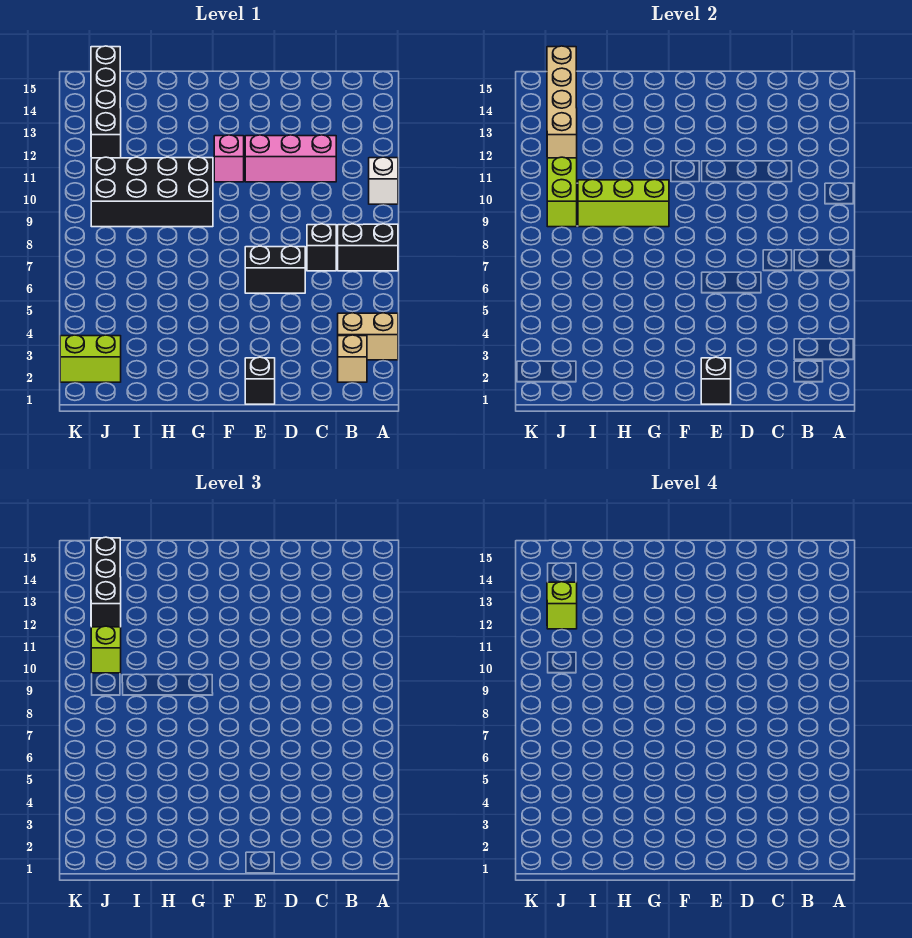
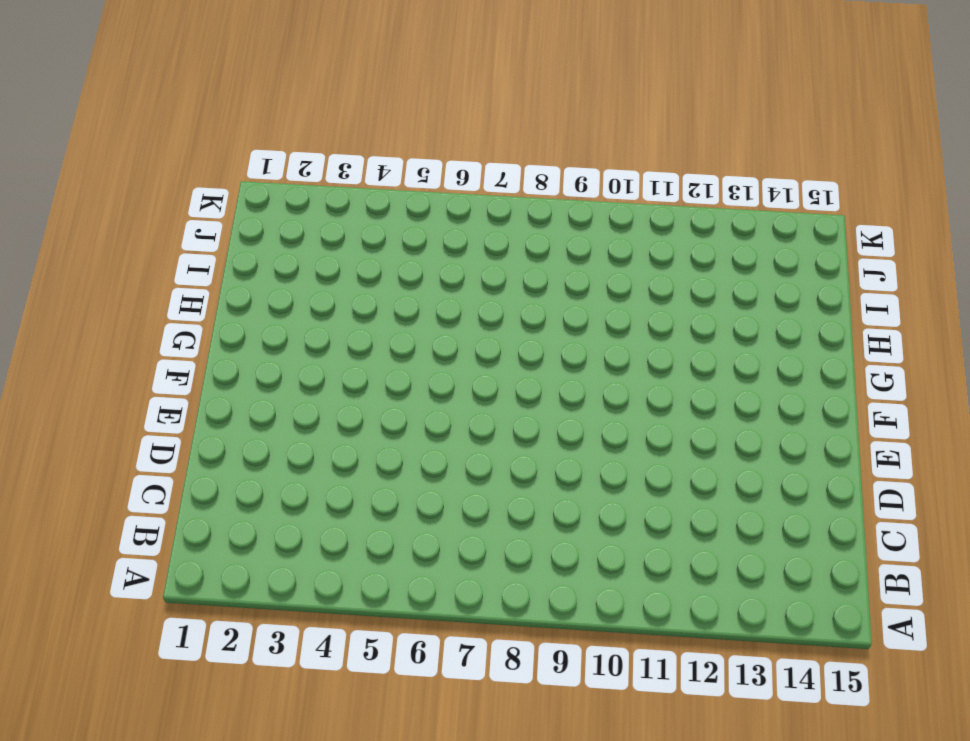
none -> tan 1x2 brick [338,313,398,360]
none -> black 1x2 brick [338,224,398,271]
none -> white 1x1 brick [369,157,398,204]

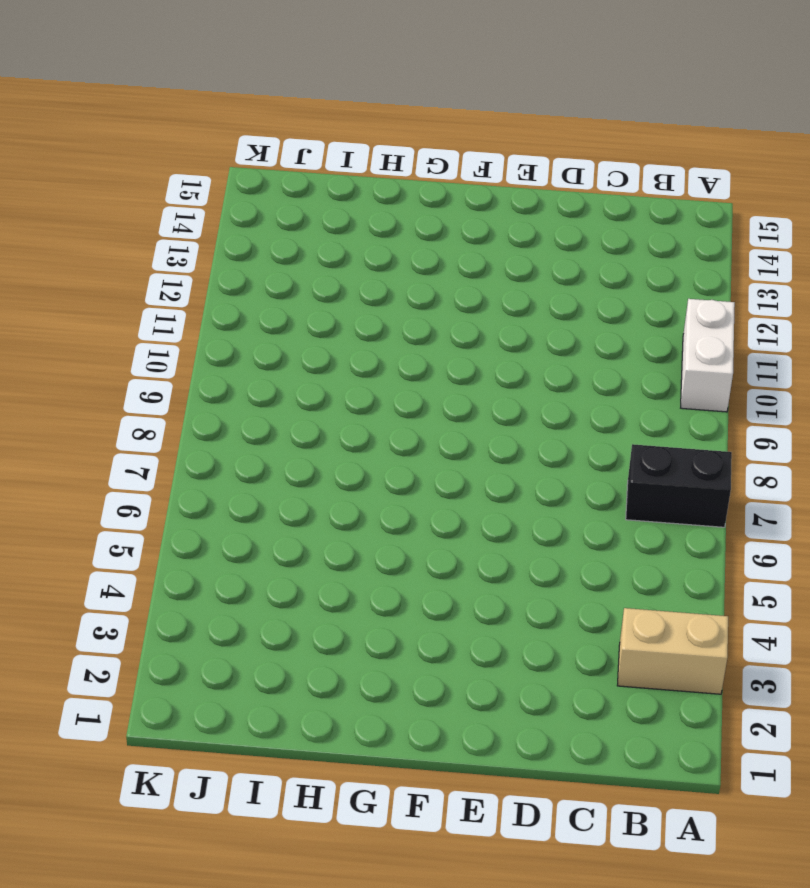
white 1x2 brick [681,299,735,412] -> white 1x1 brick [369,157,398,204]
none -> tan 1x1 brick [338,335,367,382]
none -> black 1x1 brick [307,224,336,271]
none -> pink 1x3 brick [245,135,336,182]

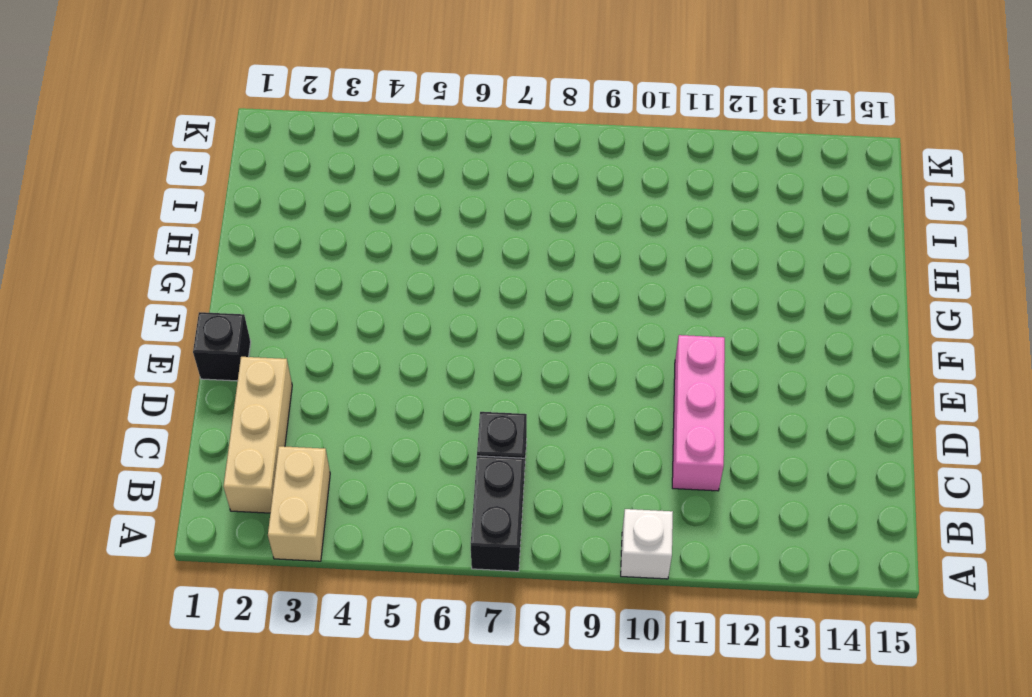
tan 1x3 brick [223,357,292,513] -> tan 1x1 brick [338,335,367,382]
none -> black 1x2 brick [245,246,305,293]
none -> pink 1x1 brick [214,135,244,182]
none -> black 2x4 brick [91,157,213,227]

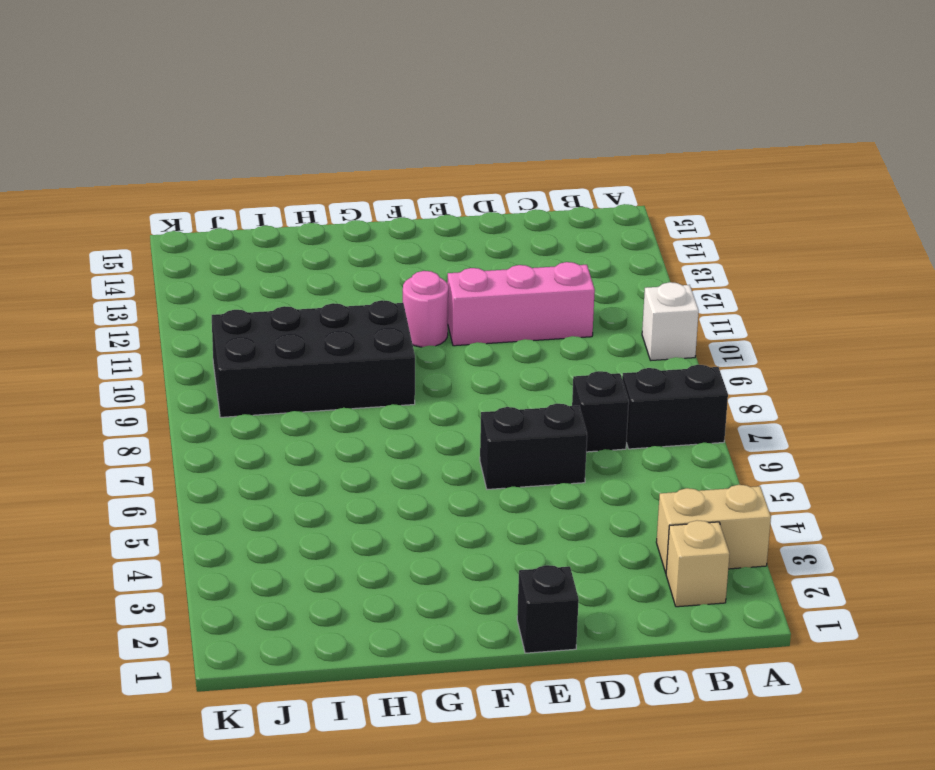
pink 1x1 round brick [403,271,448,347] -> pink 1x1 brick [214,135,244,182]
none -> lime 1x2 brick [60,335,121,382]
none -> black 1x4 brick [91,46,121,158]
none -> black 1x1 brick [701,357,731,404]

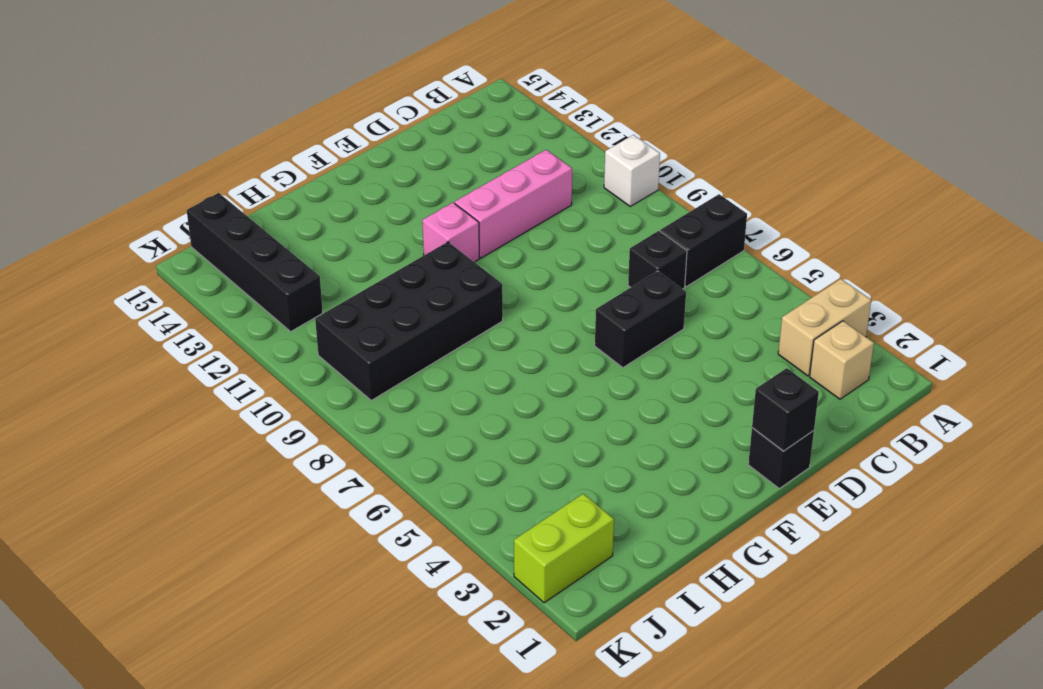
none -> lime 1x3 brick [578,179,669,227]
none -> lime 1x2 brick [547,157,577,227]
none -> tan 1x4 brick [547,46,577,158]

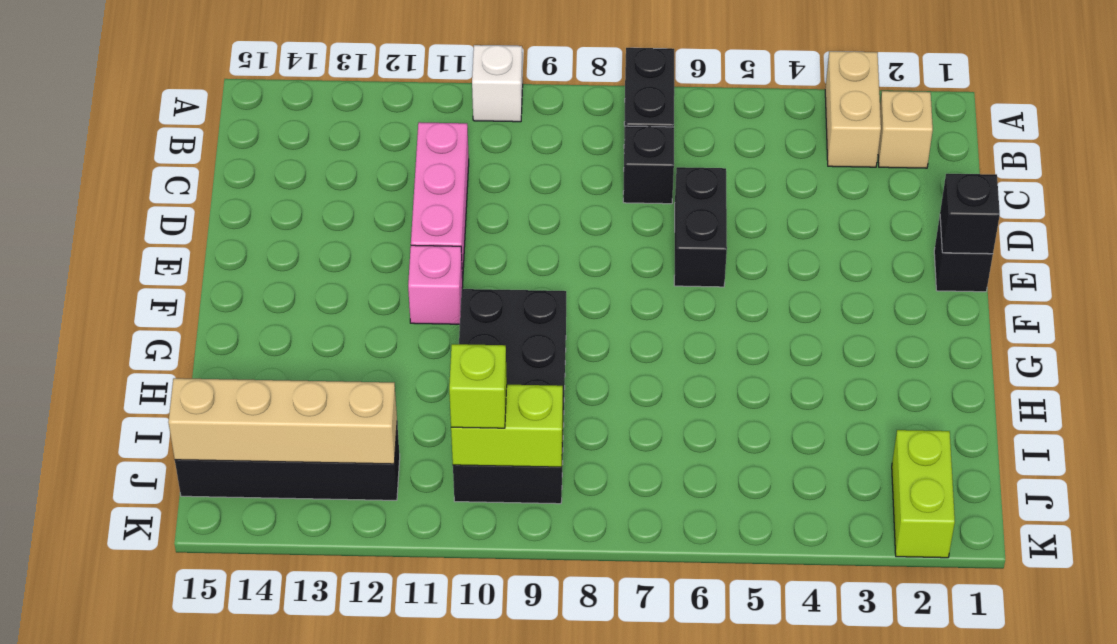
none -> lime 1x3 brick [578,179,669,227]
none -> black 1x3 brick [91,537,121,627]
none -> lime 1x1 brick [547,582,577,629]

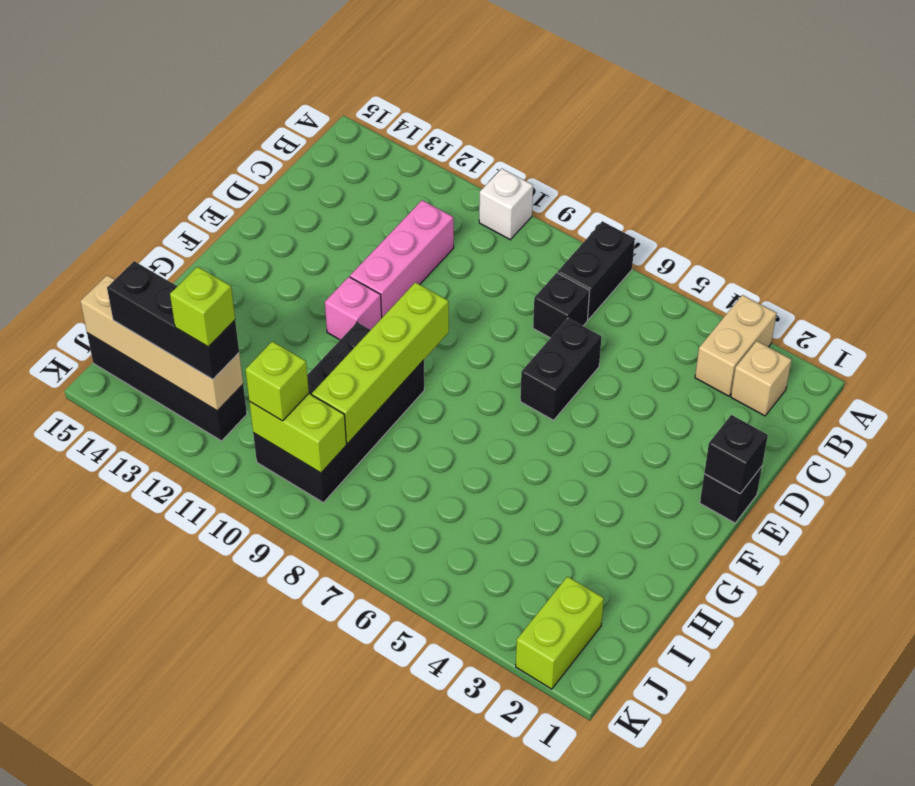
lime 1x4 brick [312,282,449,443] -> lime 1x3 brick [578,179,669,227]

